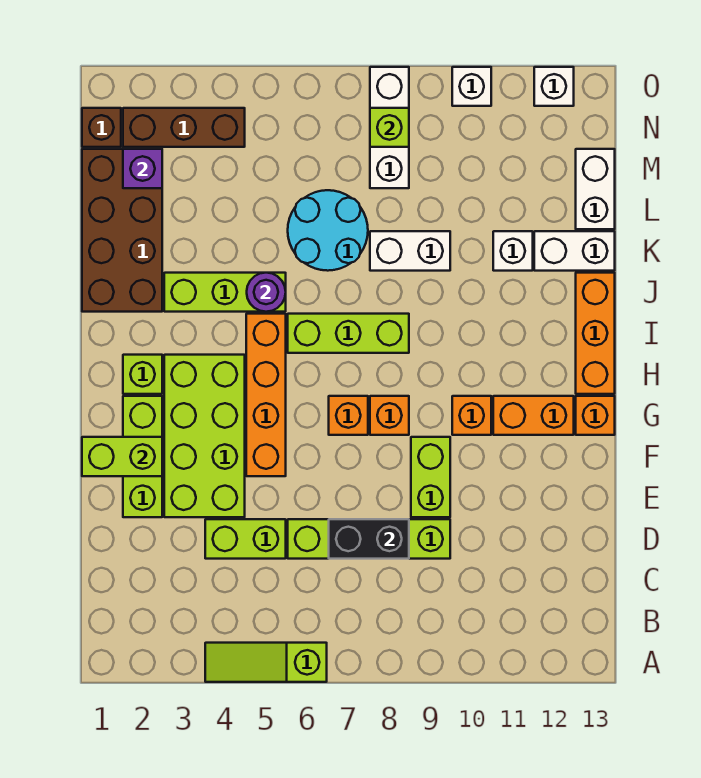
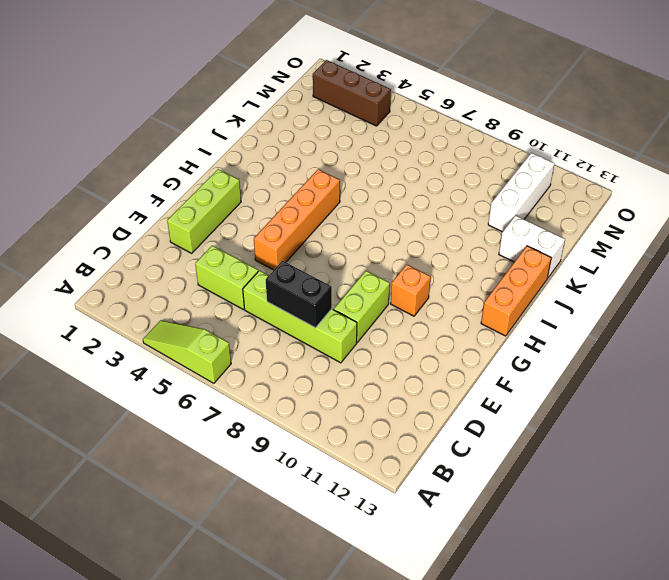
white 1x3 brick [488,153,554,232] -> white 1x3 brick moved to [370,67,409,188]
none -> lime 2x4 brick [164,355,245,517]
none -> orange 1x1 brick [329,396,368,435]
none -> orange 1x1 brick [370,396,409,435]
none -> orange 1x2 brick [493,396,574,435]

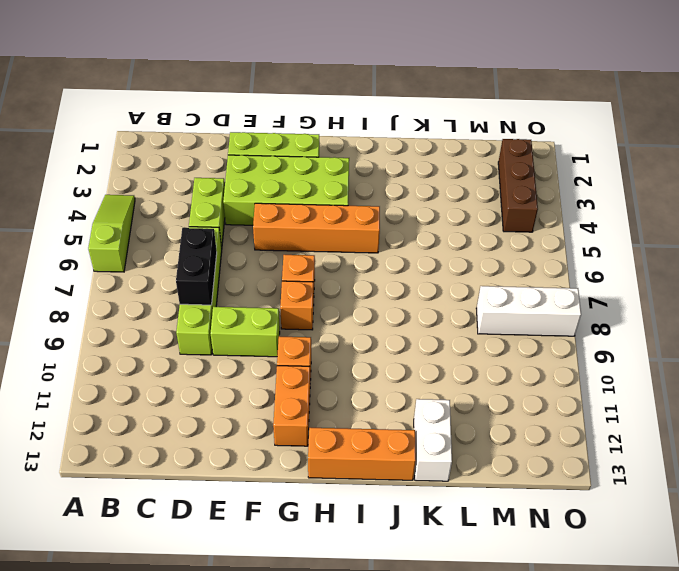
none -> orange 1x1 brick [576,396,615,435]
none -> lime 1x1 brick [123,355,162,394]
none -> lime 1x3 brick [288,314,409,353]
none -> brown 2x4 brick [82,149,162,312]

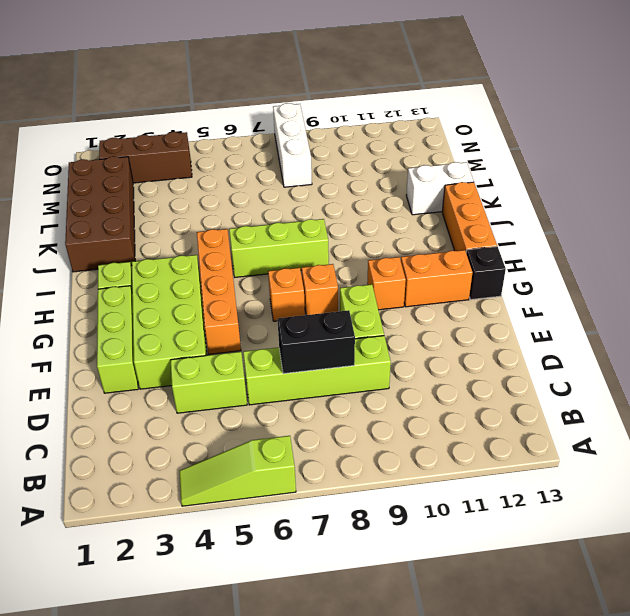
black 1x1 brick [466,247,506,300] -> orange 1x1 brick [576,396,615,435]
none -> lime 1x3 brick [164,273,286,312]
none -> cyan 2x2 round brick [288,190,368,271]
none -> white 1x2 brick [370,231,450,271]
none -> white 1x1 brick [493,231,533,271]

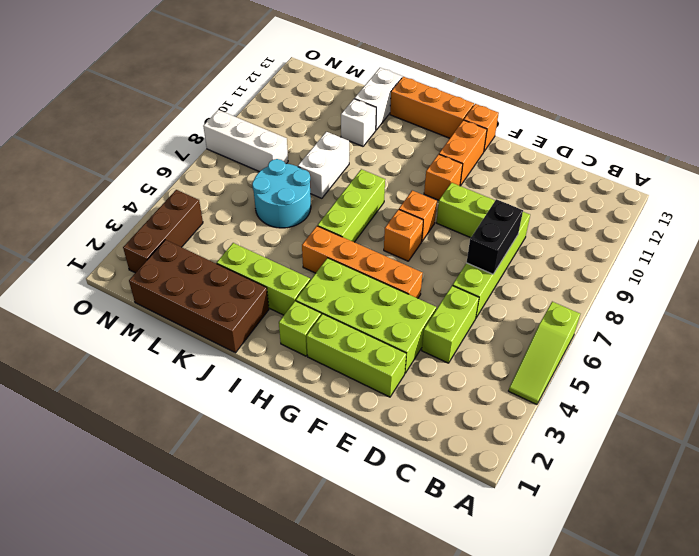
lime 1x3 brick [217,243,310,315] -> lime 1x3 brick turned to [164,273,286,312]
none -> white 1x2 brick [576,149,615,229]
none -> brown 1x1 brick [82,108,121,147]
none -> white 1x1 brick [452,67,491,106]
none -> white 1x1 brick [534,67,574,106]

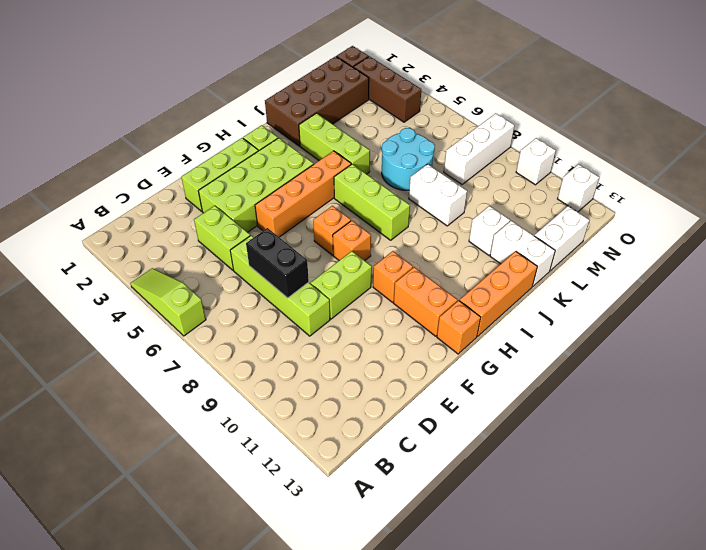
none -> lime 1x2 brick [82,437,162,476]
none -> purple 1x1 round brick [247,273,286,312]
none -> purple 1x1 brick [123,149,162,188]
none -> lime 1x1 brick [370,108,409,147]

